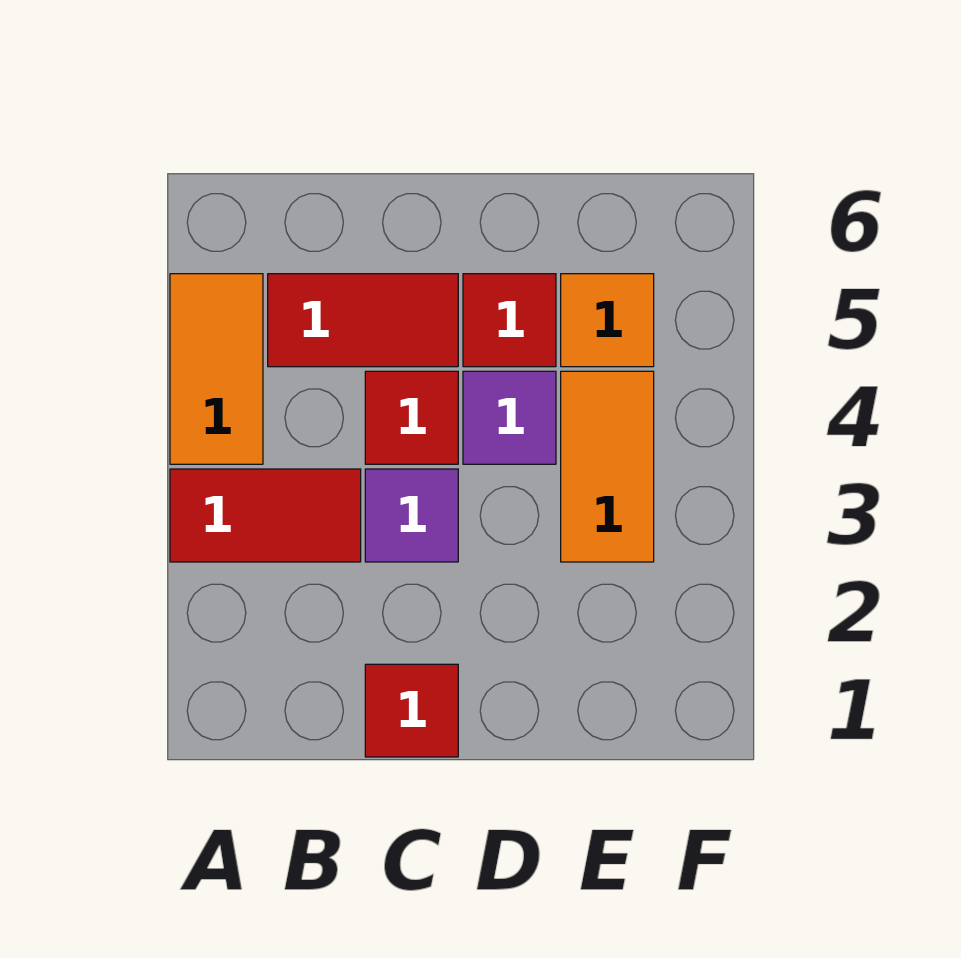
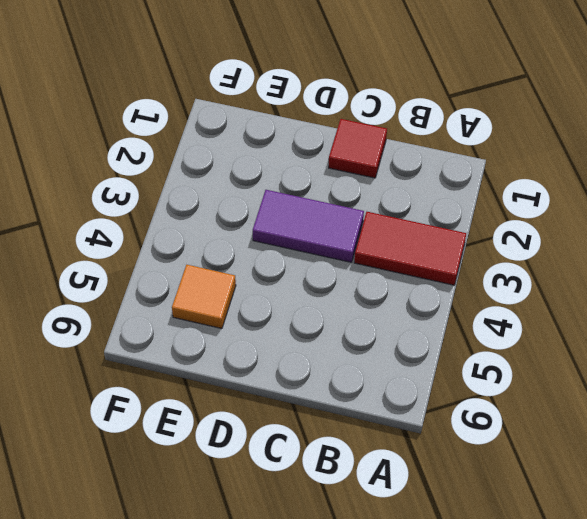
purple 1x2 tile [253,190,364,262] -> purple 1x1 tile [365,469,458,562]
none -> orange 1x2 tile [170,274,263,464]
none -> red 1x2 tile [268,274,458,367]

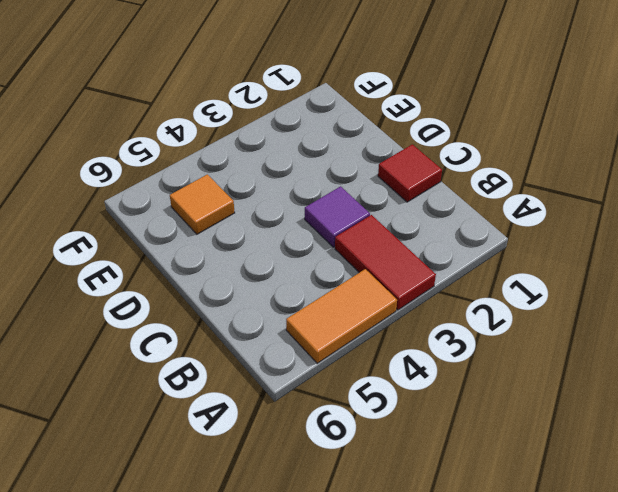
none -> red 1x2 tile [268,274,458,367]
none -> red 1x1 tile [365,371,458,464]

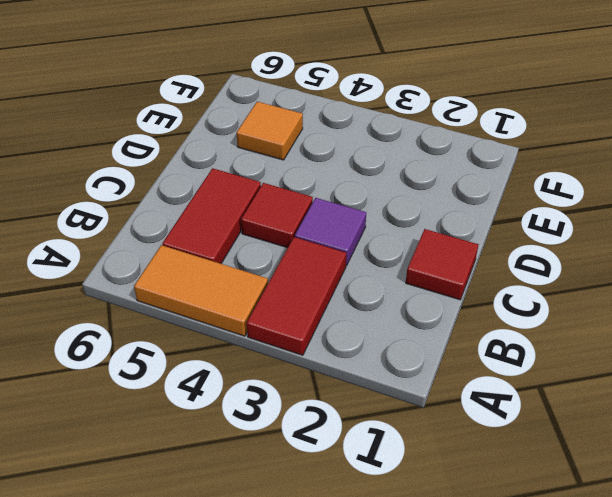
none -> purple 1x1 tile [463,371,556,464]
none -> red 1x1 tile [463,274,556,367]

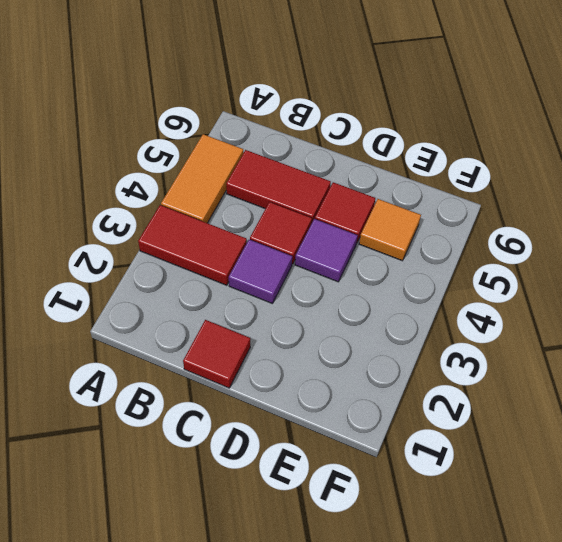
none -> orange 1x2 tile [561,371,654,562]

